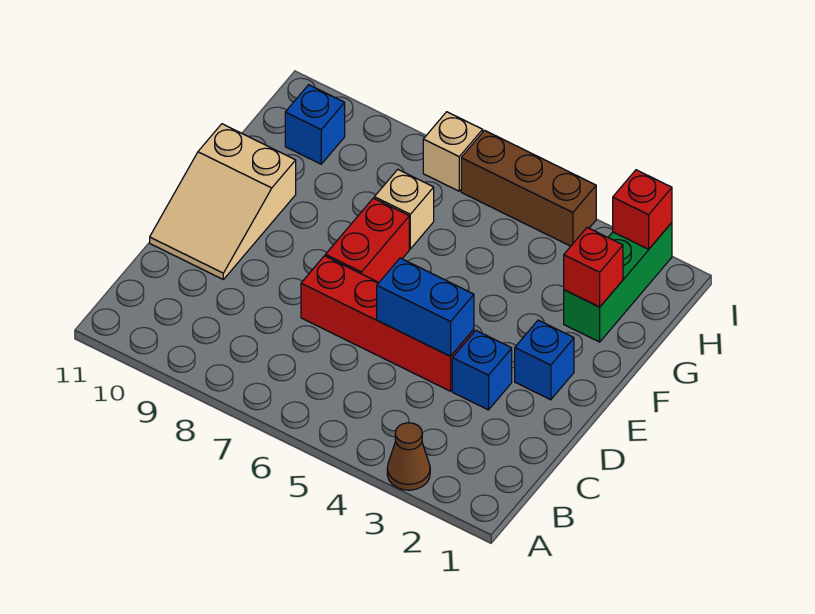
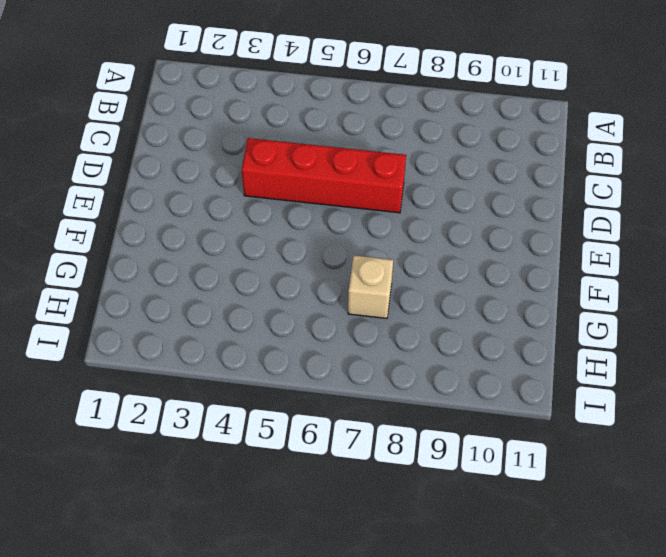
none -> brown 1x1 cone [387,423,430,490]
none -> blue 1x1 brick [452,331,512,410]
none -> tan 2x3 slope [150,124,296,279]

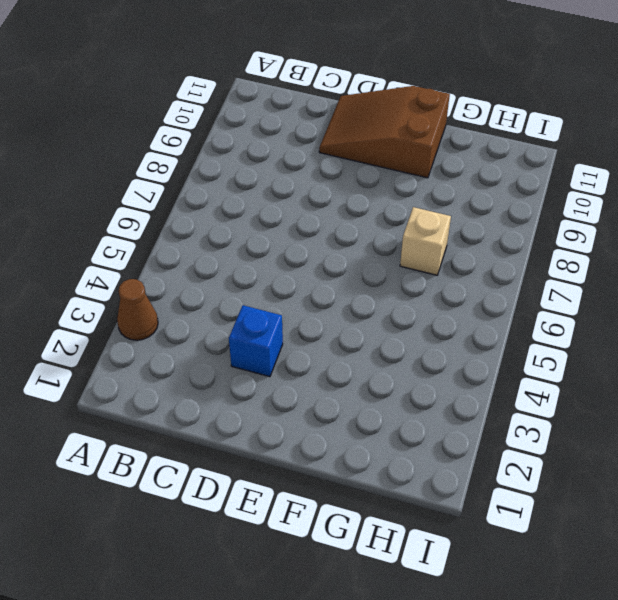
brown 2x3 slope [319,86,450,178] -> tan 2x3 slope [150,124,296,279]
none -> red 1x4 brick [301,256,474,391]
none -> blue 1x1 brick [515,320,574,400]
none -> red 1x2 brick [325,198,409,282]

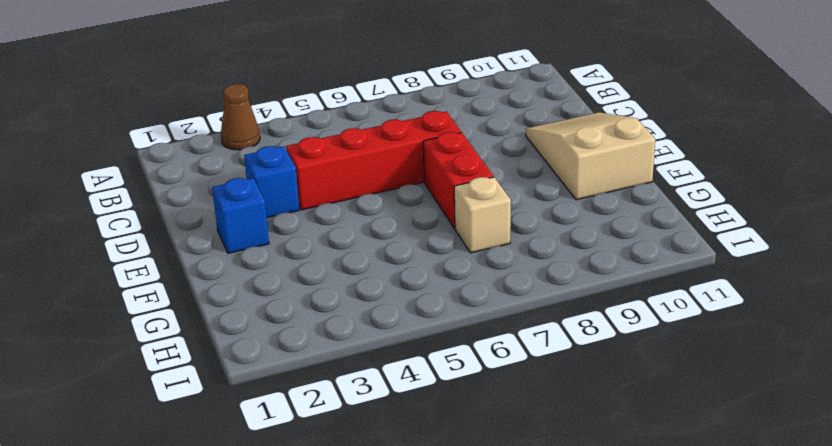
none -> green 1x3 brick [564,223,672,342]
none -> blue 1x1 brick [285,85,345,164]
none -> brown 1x3 brick [461,130,596,246]

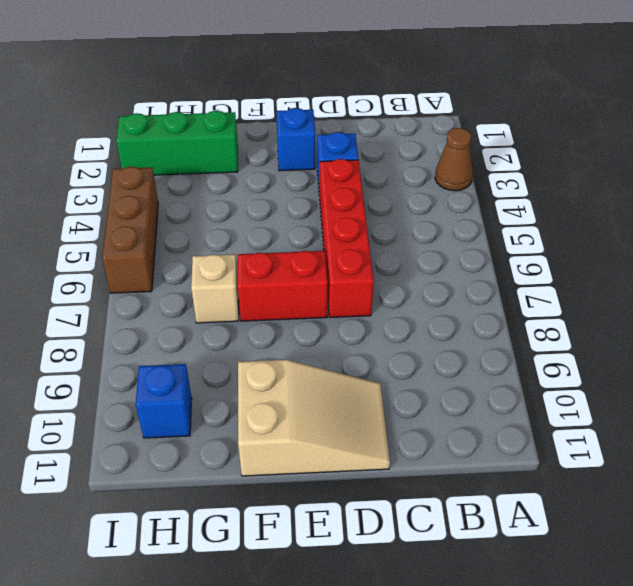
none -> tan 1x1 brick [423,112,483,191]
none -> blue 1x2 brick [377,258,474,356]
none -> red 1x1 brick [564,228,623,307]

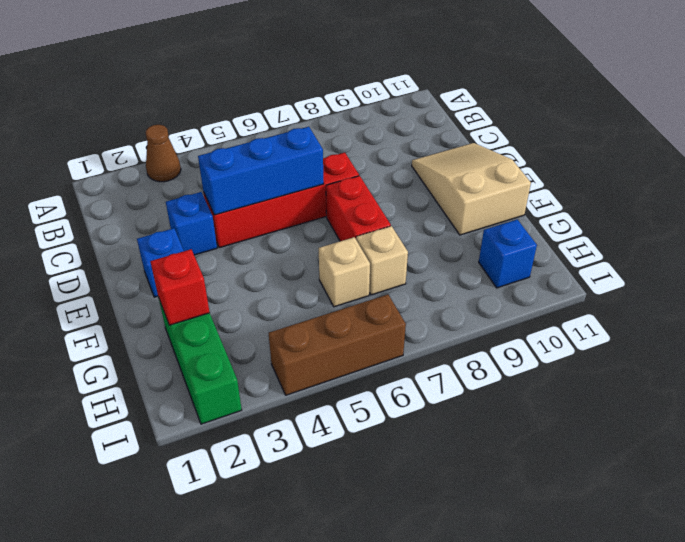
blue 1x3 brick [198,127,324,215] -> blue 1x2 brick [377,258,474,356]
tan 1x1 brick [319,237,370,307] -> tan 1x1 brick moved to [423,112,483,191]
none -> red 1x1 brick [613,170,672,249]

